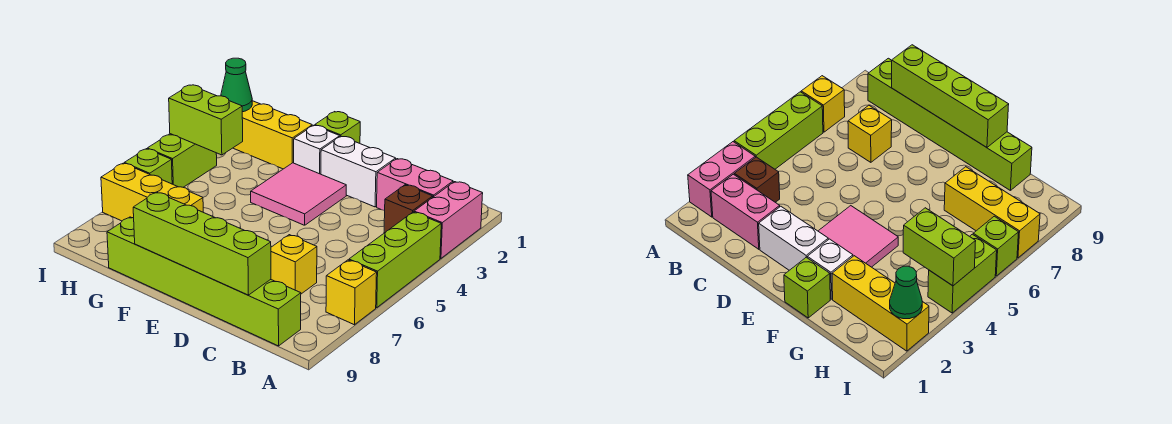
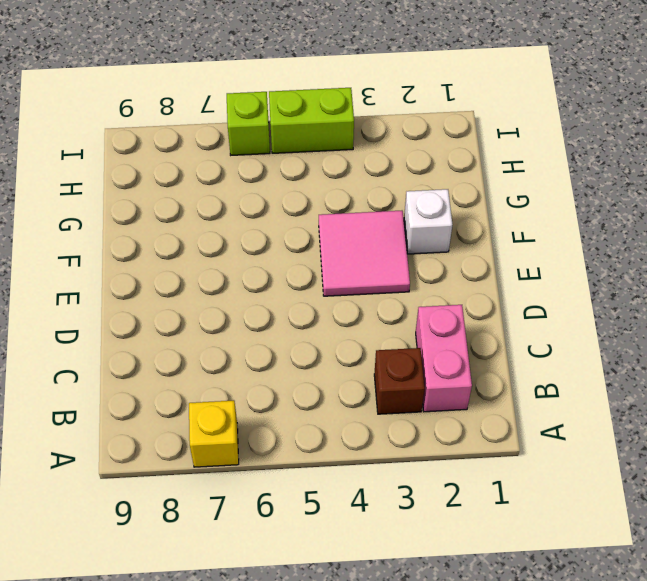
none -> pink 1x2 brick [414,182,483,258]
none -> lime 1x3 brick [349,212,441,308]
none -> lime 1x6 brick [107,217,301,346]

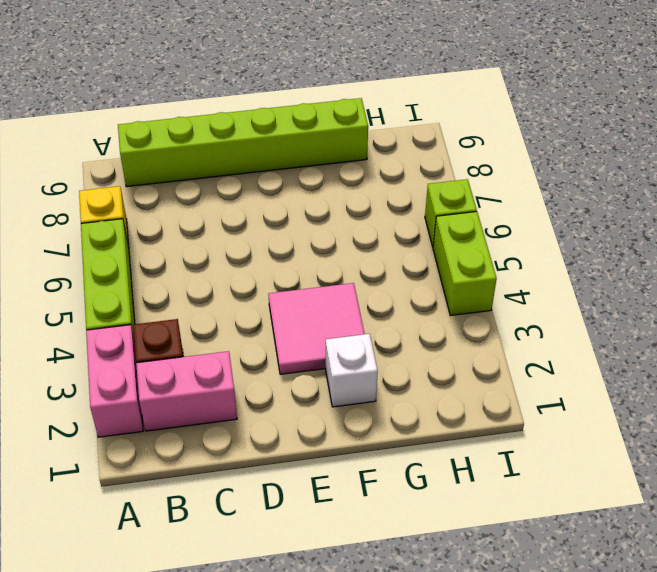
none -> yellow 1x1 brick [271,235,317,294]
none -> white 1x2 brick [321,136,396,207]
none -> lime 1x1 brick [315,112,360,143]

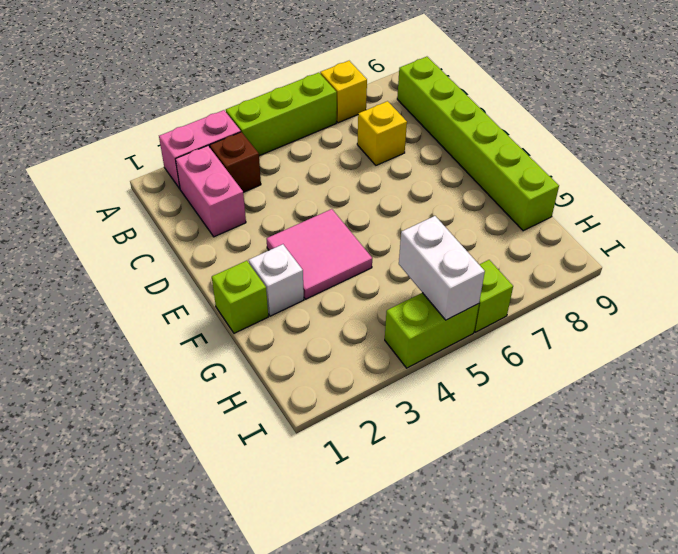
white 1x2 brick [399,216,485,320] -> white 1x2 brick moved to [321,136,396,207]
none -> yellow 1x3 brick [234,101,312,169]
none -> yellow 1x3 brick [101,163,203,221]
none -> lime 1x4 brick [133,192,271,295]

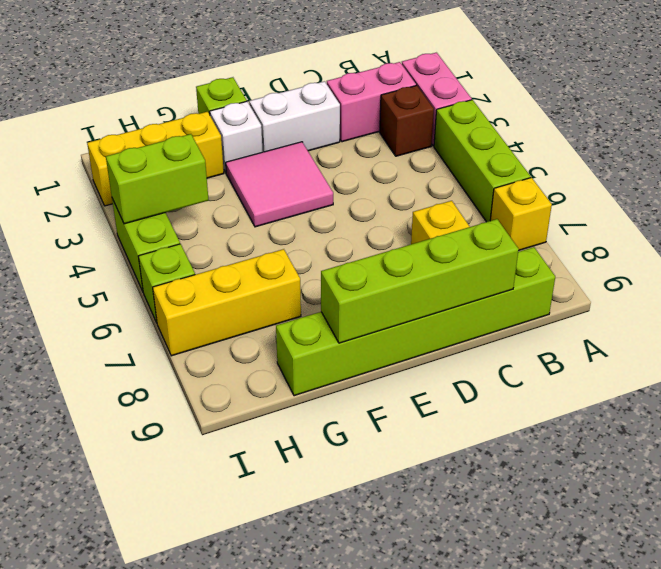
none -> green 1x1 cone [221,58,252,112]

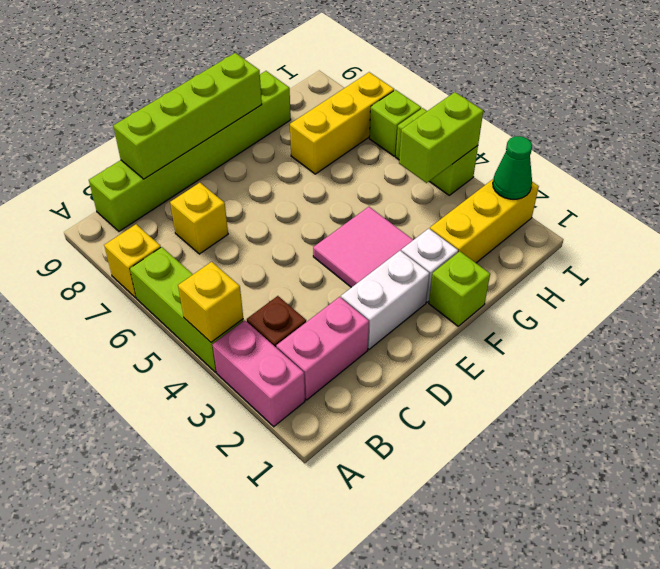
yellow 1x1 brick [178,262,243,342] -> none

